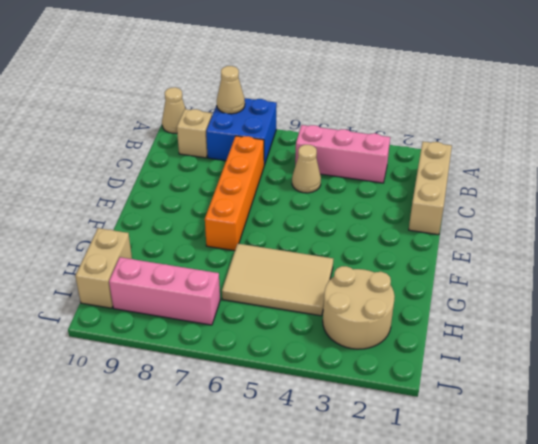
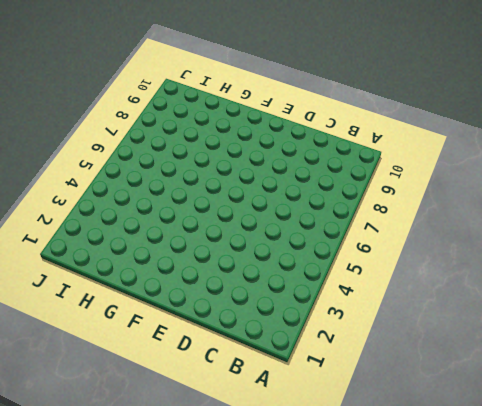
none -> blue 2x2 brick [206,98,277,165]
none -> tan 1x1 cone [162,87,186,134]
none -> tan 1x3 brick [409,142,452,235]

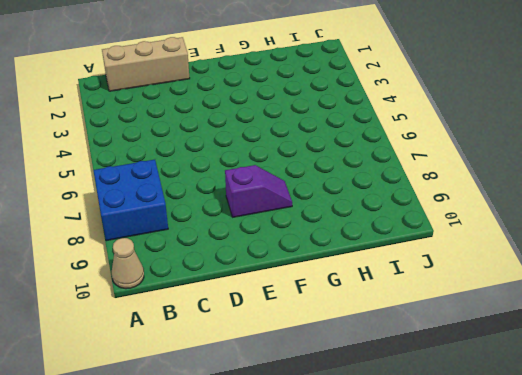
purple 1x2 slope [225,165,292,217] -> none
none -> pink 1x3 brick [295,125,390,183]
none -> tan 1x1 brick [177,109,212,158]
none -> tan 1x1 cone [292,145,321,193]

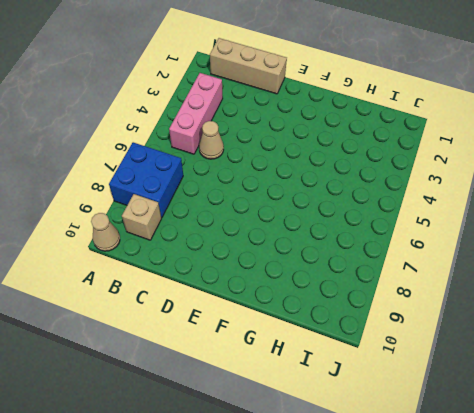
none -> orange 1x4 brick [205,136,264,251]
none -> tan 2x3 tile [222,244,333,316]
none -> tan 2x2 round brick [323,266,395,349]

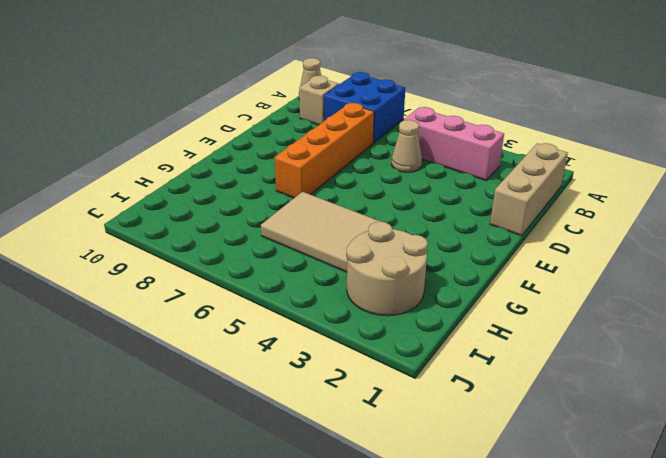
none -> tan 1x2 brick [75,228,132,308]
none -> pink 1x3 brick [109,257,220,325]
none -> tan 1x1 cone [217,66,245,114]

